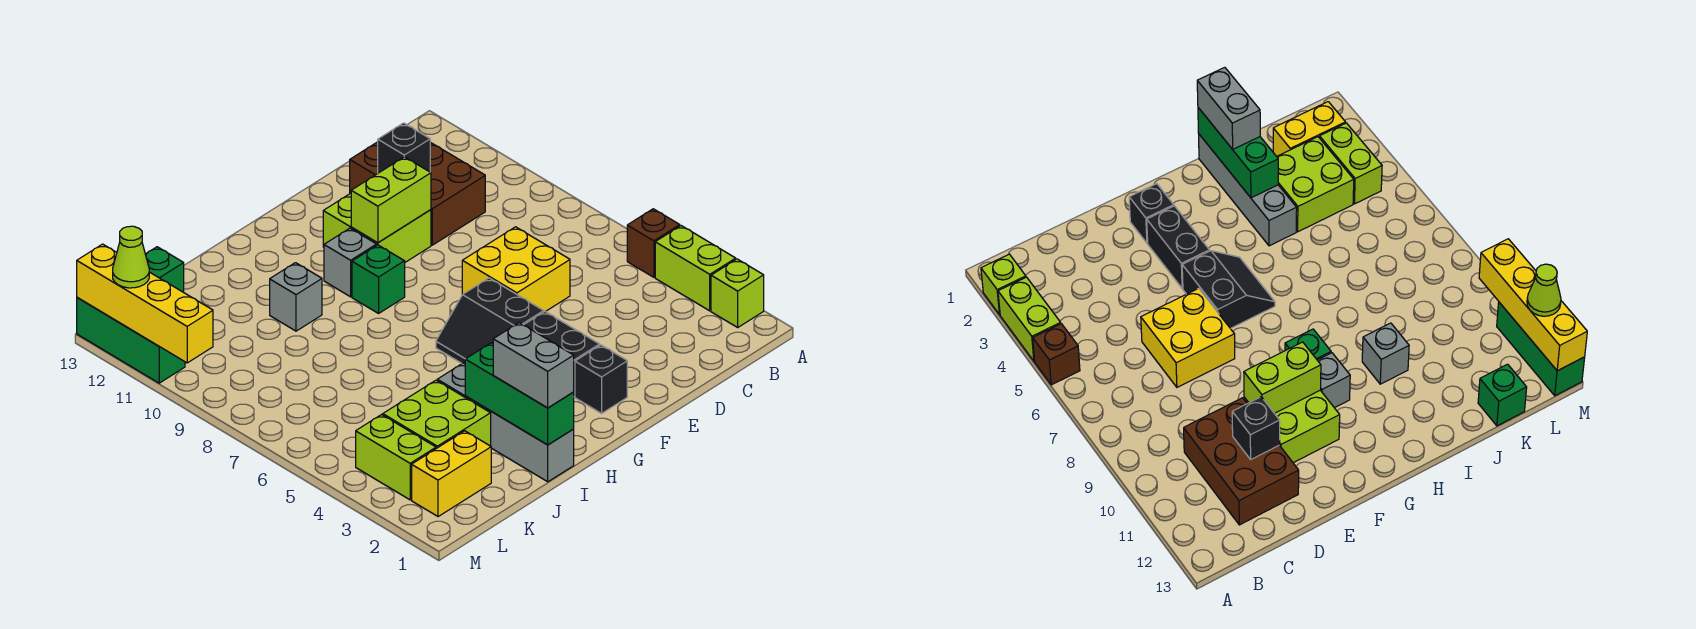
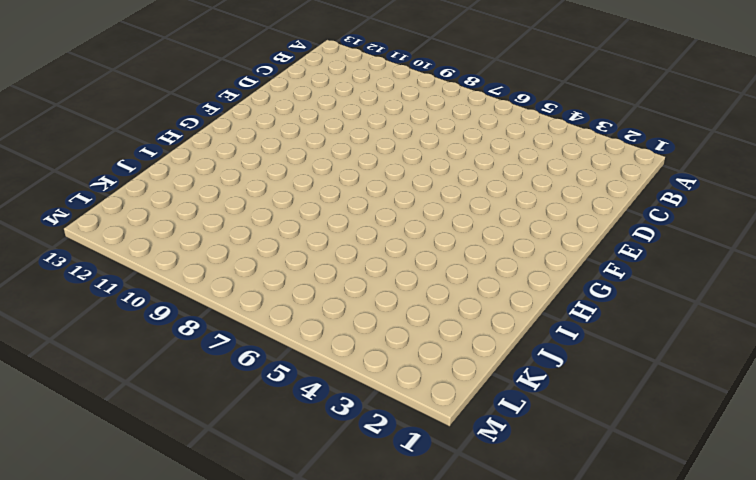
none -> lime 1x1 brick [711,259,764,327]
none -> lime 1x2 brick [655,226,736,311]
none -> brown 1x1 brick [627,209,680,277]

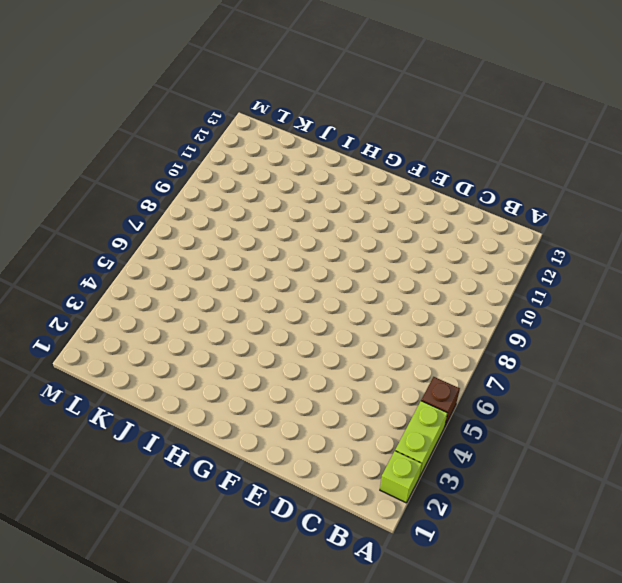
none -> brown 2x3 brick [350,142,485,245]
none -> yellow 2x2 brick [462,227,570,312]
none -> lime 2x2 brick [323,193,431,262]

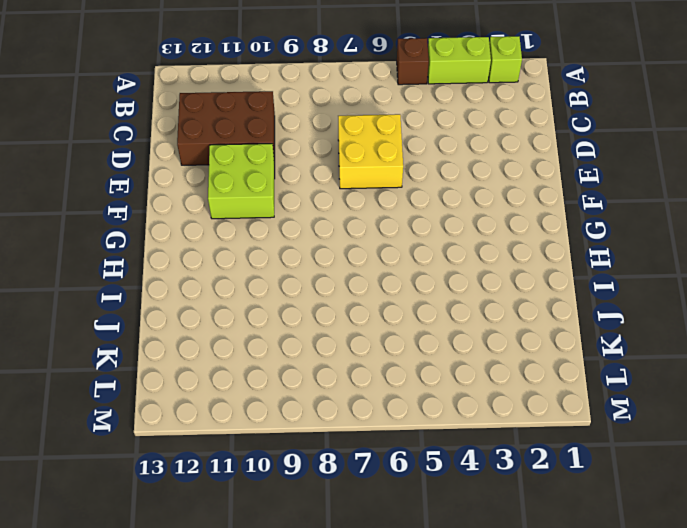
none -> black 1x1 brick [575,345,627,413]
none -> black 1x2 brick [524,312,600,396]
none -> black 2x2 slope [436,278,544,364]

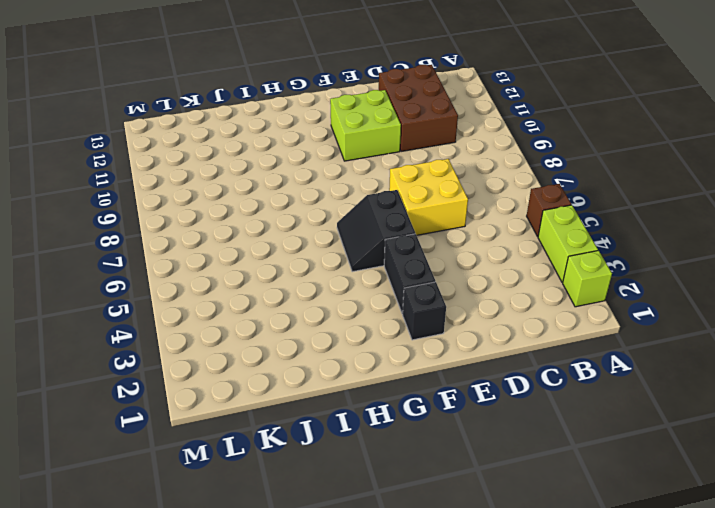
none -> green 1x1 brick [352,245,405,313]
none -> grey 1x1 brick [324,228,377,297]
none -> grey 1x4 brick [437,363,574,482]

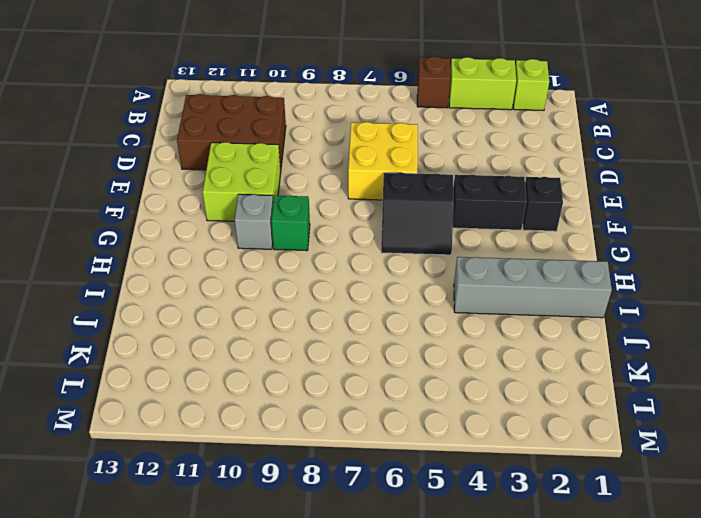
none -> grey 1x1 brick [270,263,322,331]
none -> lime 2x2 brick [383,380,491,449]
none -> yellow 1x2 brick [412,431,491,517]

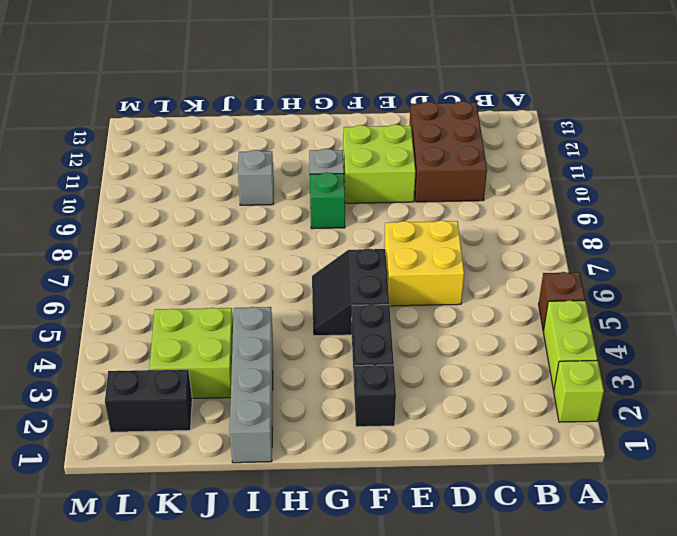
black 1x2 brick [105,369,192,432] -> yellow 1x2 brick [412,431,491,517]
none -> green 1x1 brick [145,247,184,292]
none -> lime 1x2 brick [356,415,436,500]
none -> green 1x3 brick [77,297,185,383]

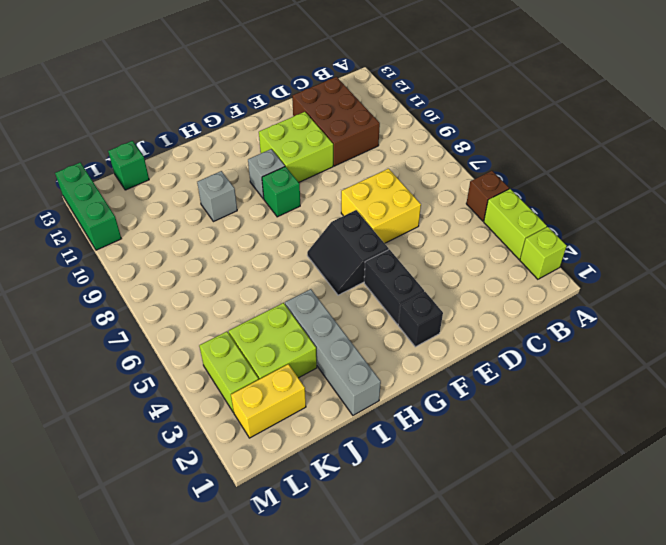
none -> black 1x1 brick [378,123,430,173]
none -> lime 1x2 brick [351,157,431,243]
none -> green 1x3 brick [465,343,574,445]

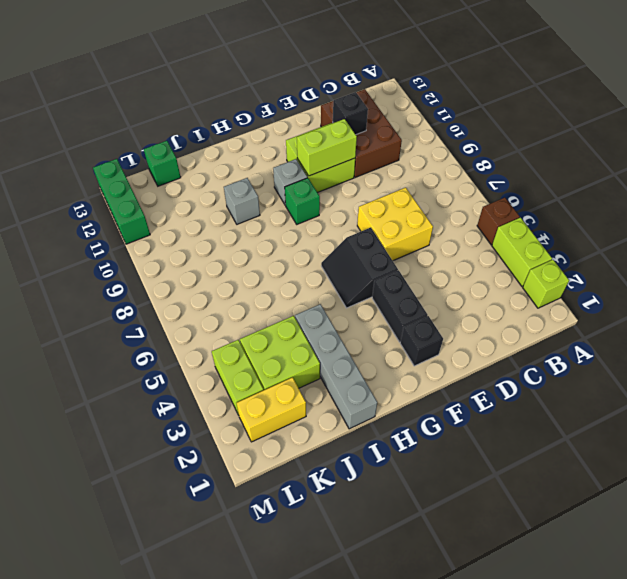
none -> green 1x3 brick [465,343,574,445]
none -> yellow 1x4 brick [77,244,213,363]
none -> grey 1x2 brick [493,323,574,408]

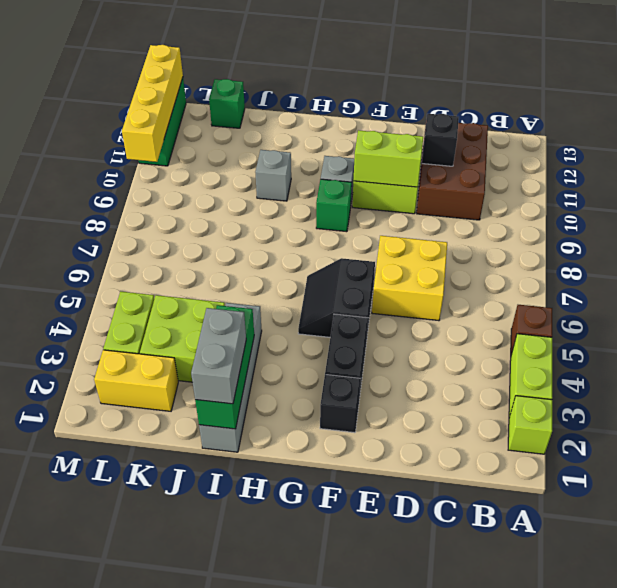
none -> lime 1x1 cone [113,226,149,288]

